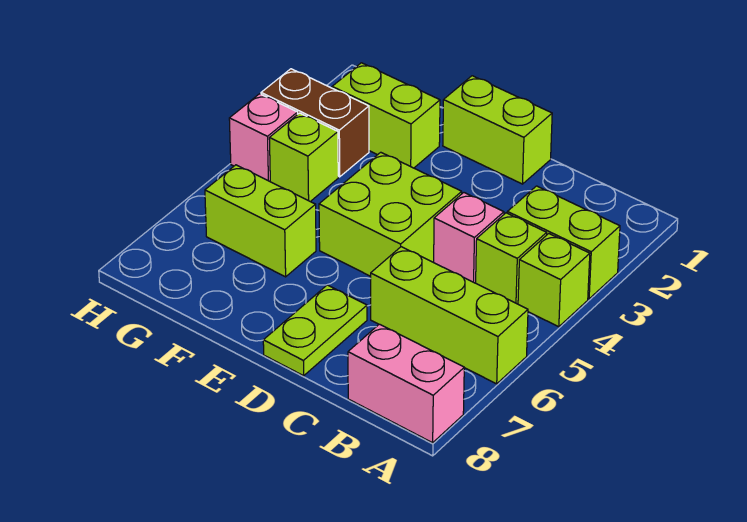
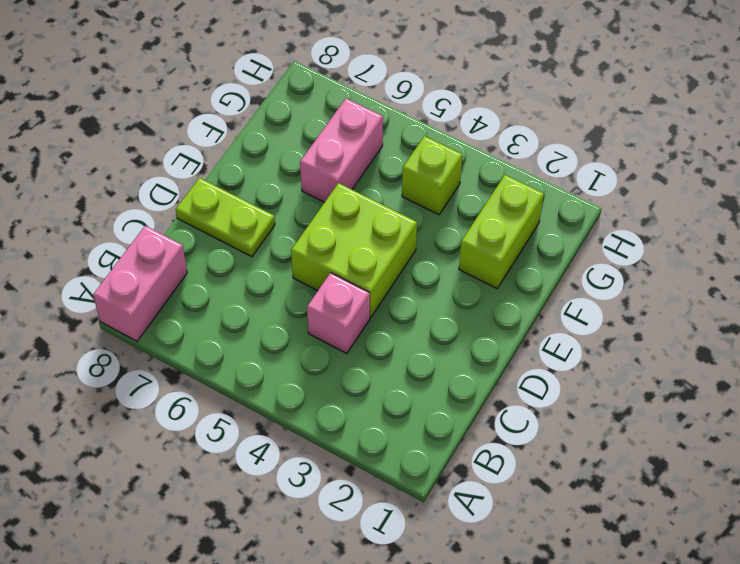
pink 1x2 brick [300,98,383,202] -> lime 1x2 brick [205,165,316,277]
none -> lime 1x2 brick [507,186,620,299]
none -> lime 1x1 brick [518,234,590,327]
none -> lime 1x3 brick [371,247,528,384]

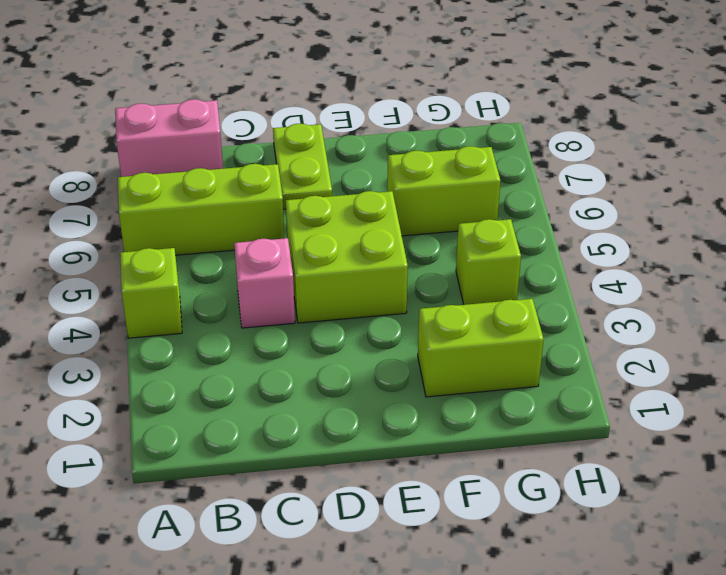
none -> lime 1x2 brick [507,186,620,299]
none -> lime 1x1 brick [476,213,547,304]
none -> lime 1x2 brick [443,76,552,184]

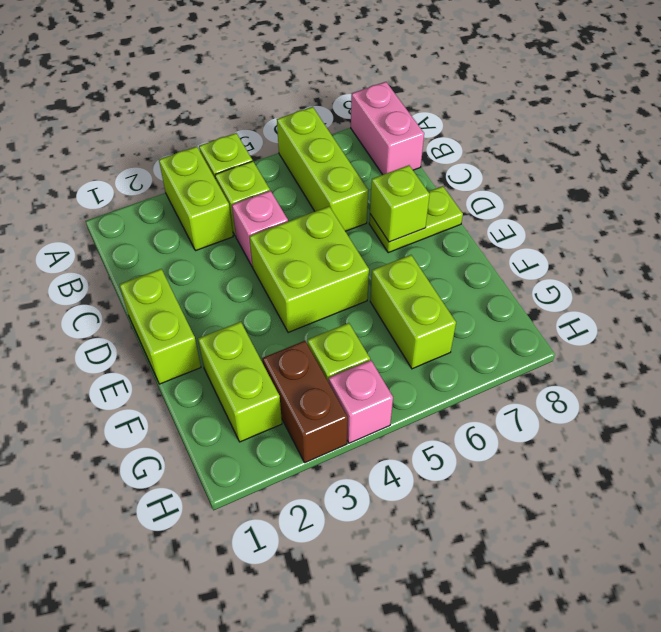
lime 1x1 brick [370,165,430,242] -> none

